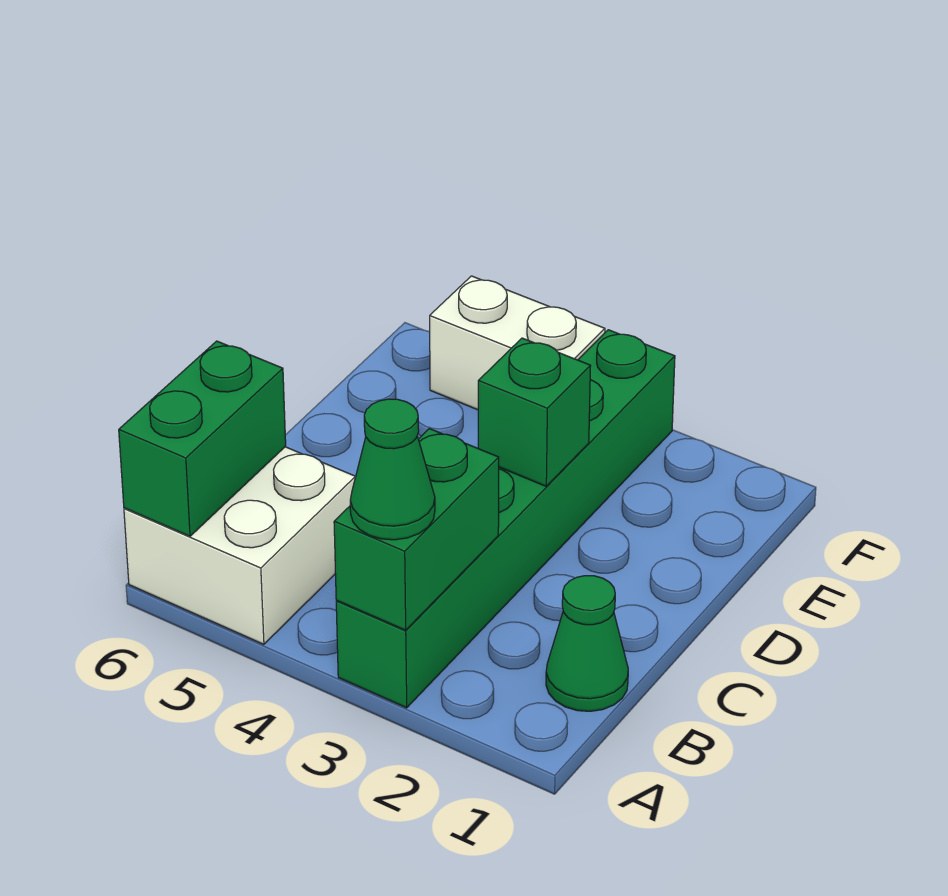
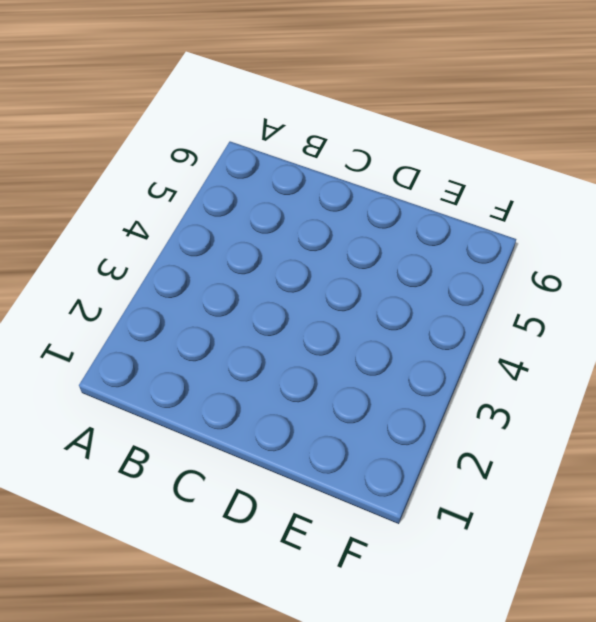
none -> green 1x6 brick [336,330,675,708]
none -> white 2x2 brick [124,447,356,644]

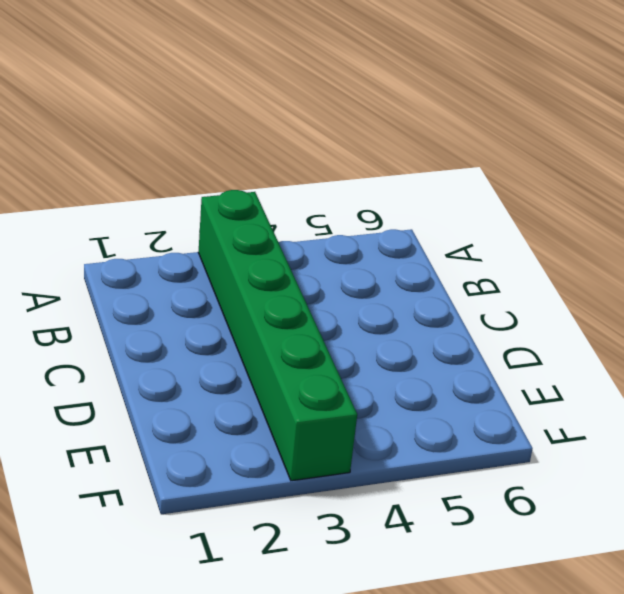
none -> white 2x2 brick [124,447,356,644]
none -> green 1x1 cone [546,576,628,711]

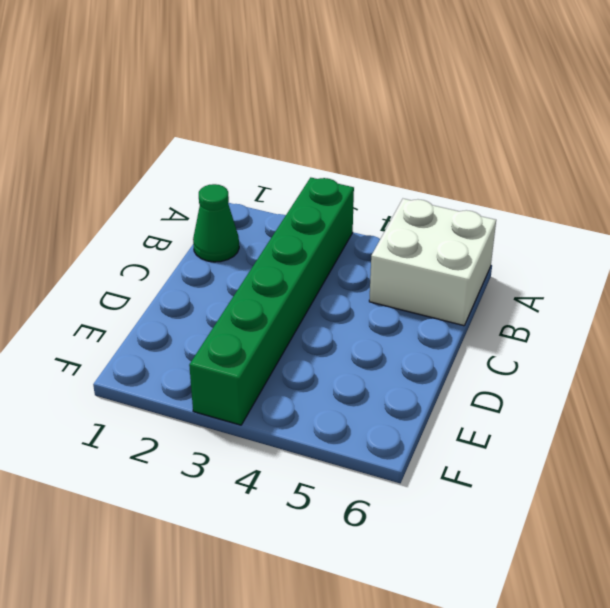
none -> white 1x2 brick [430,276,605,410]
none -> green 1x2 brick [334,429,499,630]

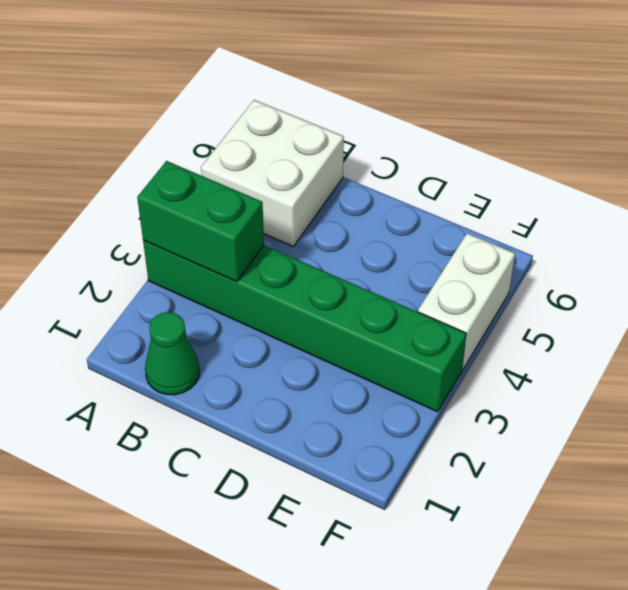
none -> green 1x2 brick [119,341,286,536]
none -> green 1x1 brick [478,338,590,486]

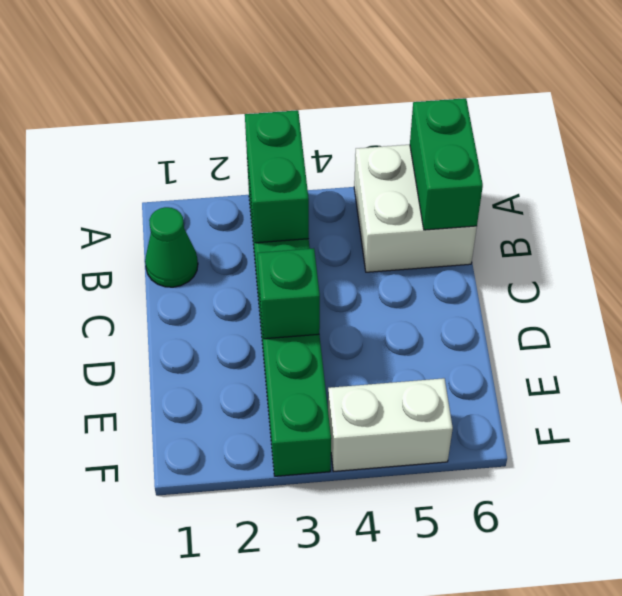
none -> green 1x1 cone [350,399,435,540]

